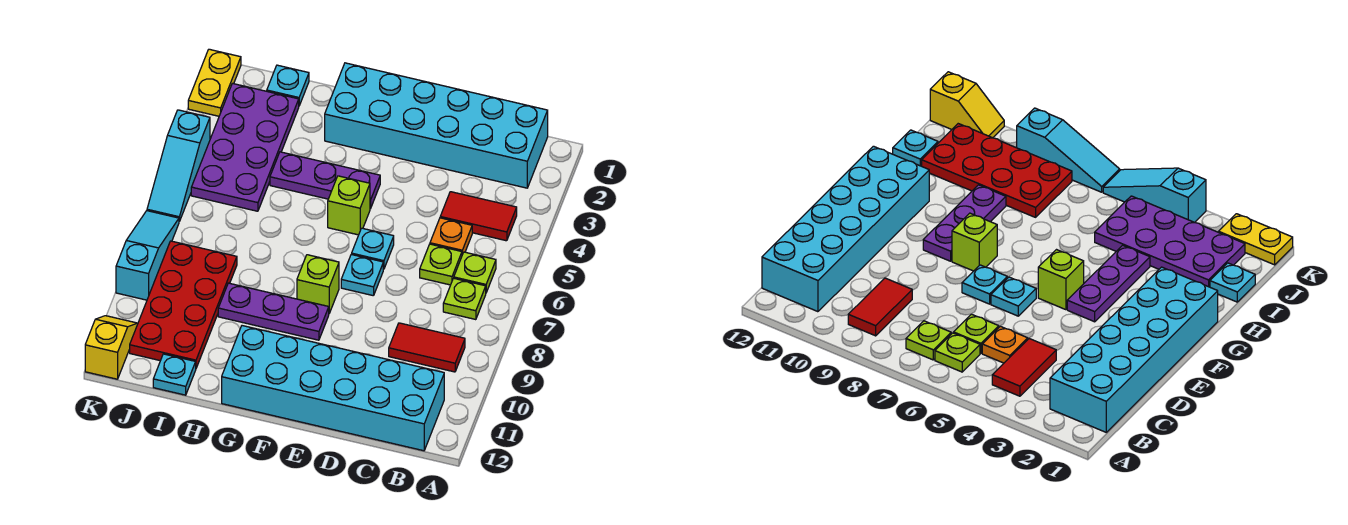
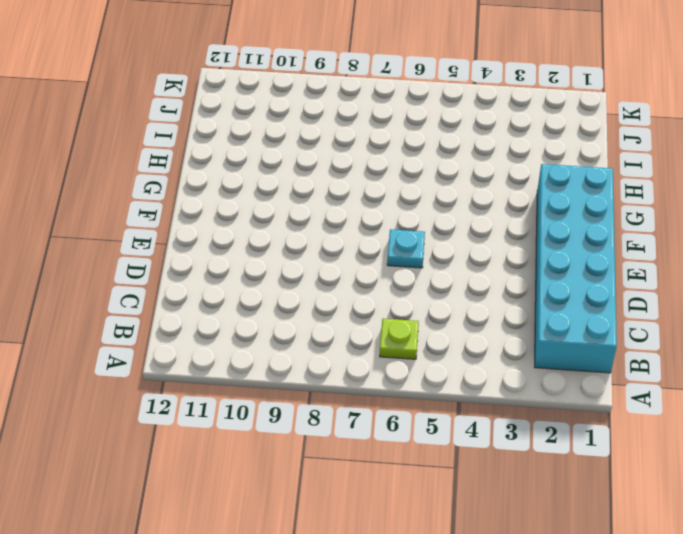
none -> red 1x2 tile [440,192,517,241]
none -> lime 1x1 plate [443,278,486,320]
none -> red 1x2 tile [389,323,465,372]

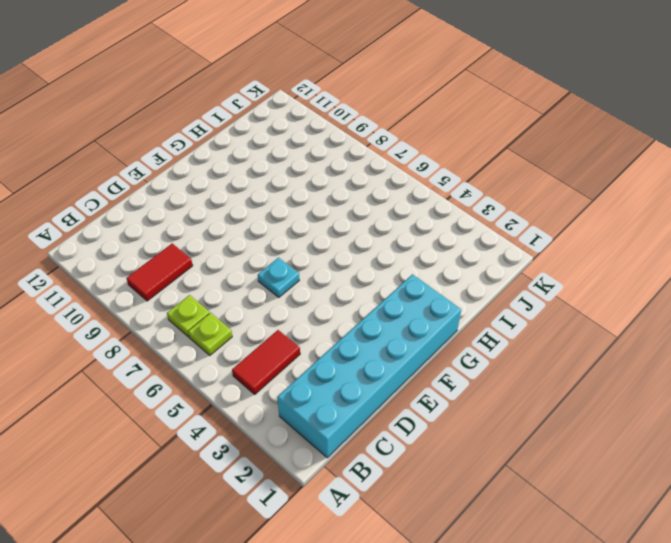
none -> cyan 2x6 brick [222,326,444,451]
none -> orange 1x1 plate [430,218,472,254]
none -> lime 1x1 plate [420,244,462,285]

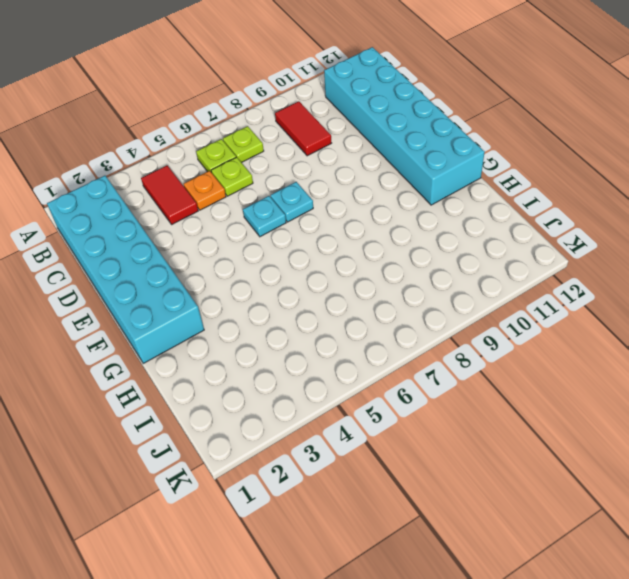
none -> purple 1x3 plate [270,152,380,209]
none -> lime 1x1 brick [328,176,370,235]
none -> lime 1x1 brick [297,255,339,313]

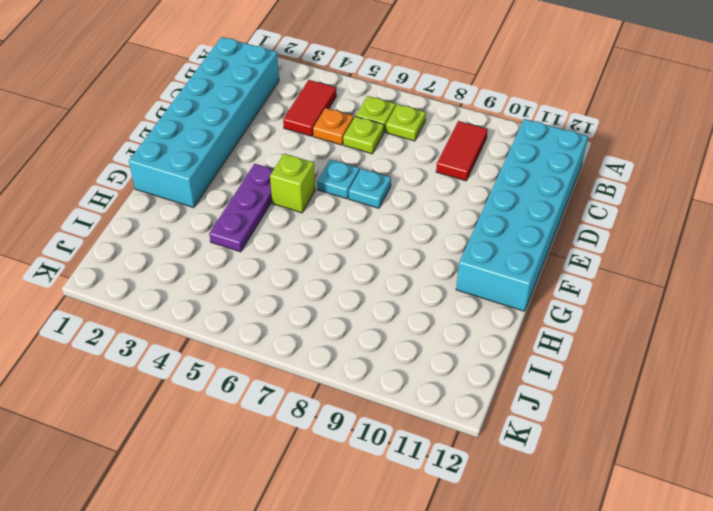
none -> lime 1x1 brick [297,255,339,313]
none -> purple 1x3 plate [218,283,329,340]
none -> cyan 1x1 plate [267,65,309,105]

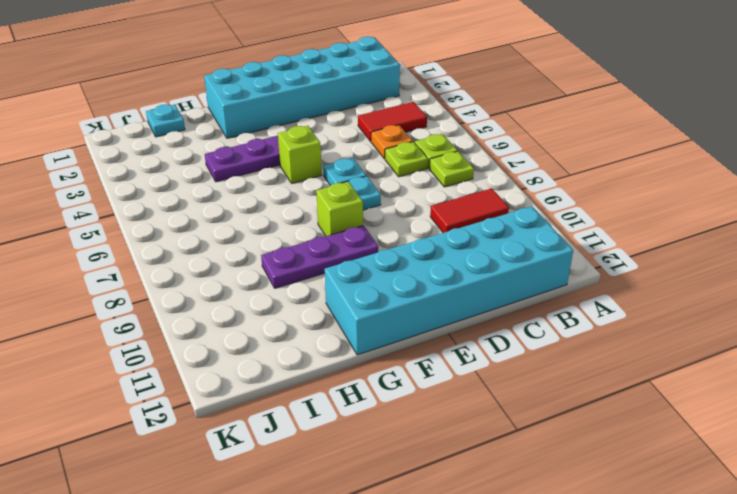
none -> purple 2x4 plate [191,84,299,211]
none -> red 2x4 plate [130,241,237,368]
none -> cyan 1x1 plate [153,354,196,395]

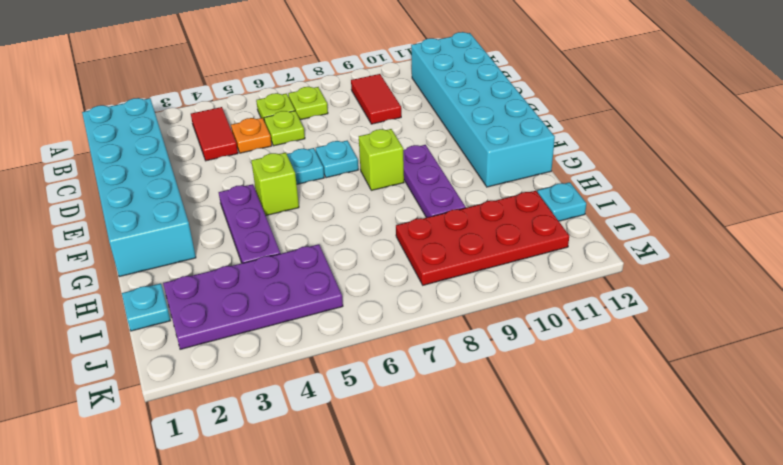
none -> yellow 1x2 plate [188,49,241,116]
none -> cyan 1x3 slope [147,110,210,221]
none -> cyan 1x3 slope [116,211,179,300]

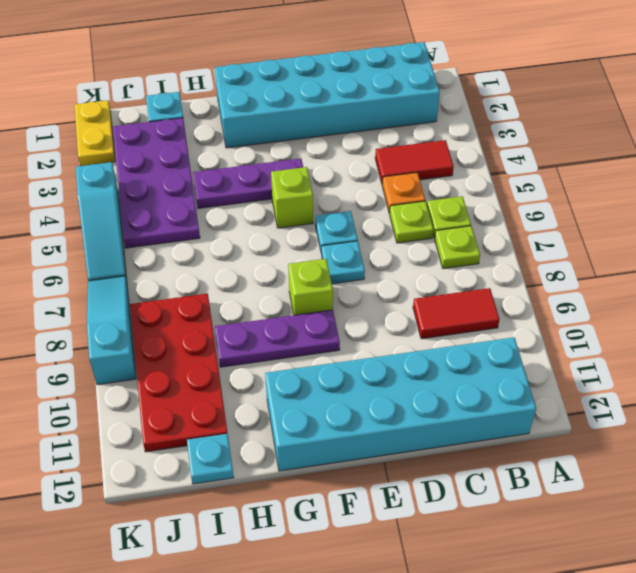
none -> yellow 1x2 slope [85,316,138,379]

